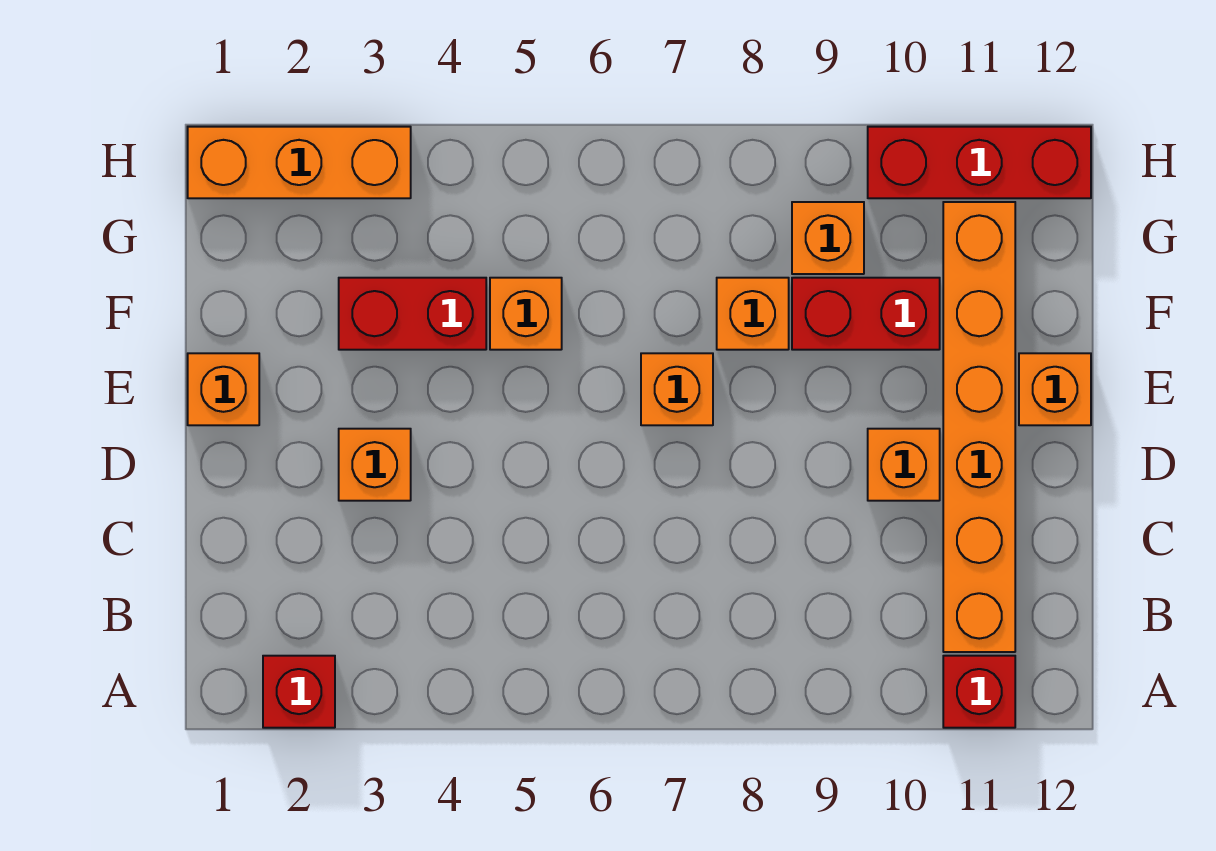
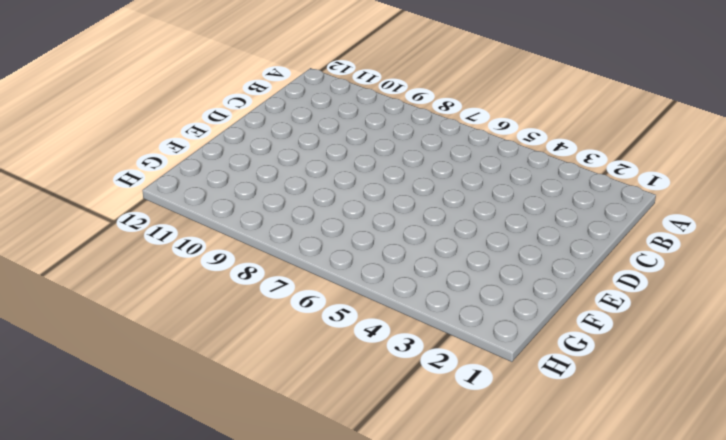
none -> red 1x1 brick [263,656,335,728]
none -> red 1x1 brick [943,656,1015,728]
none -> orange 1x6 brick [943,202,1015,652]

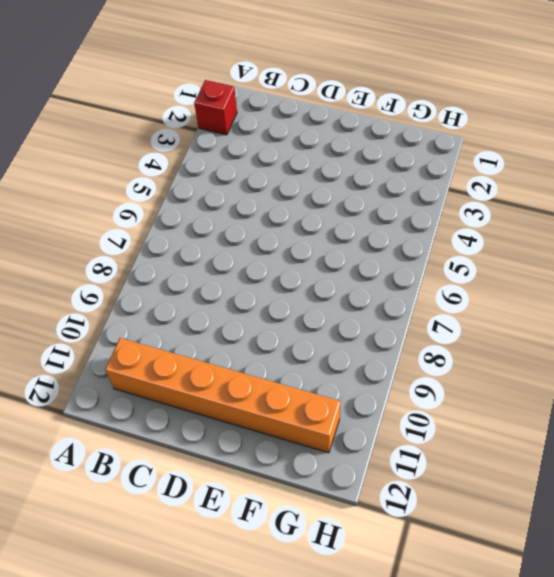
none -> red 1x1 brick [943,656,1015,728]
none -> orange 1x1 brick [339,429,411,501]
none -> orange 1x1 brick [868,429,940,501]

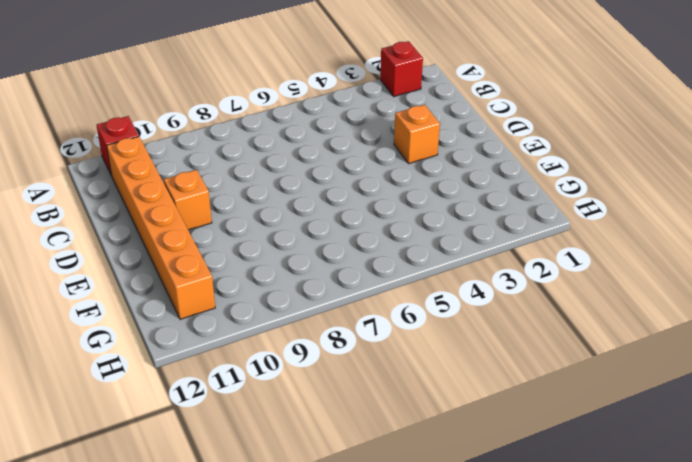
none -> orange 1x1 brick [188,353,259,425]
none -> orange 1x1 brick [641,353,713,425]
none -> orange 1x1 brick [1019,353,1091,425]

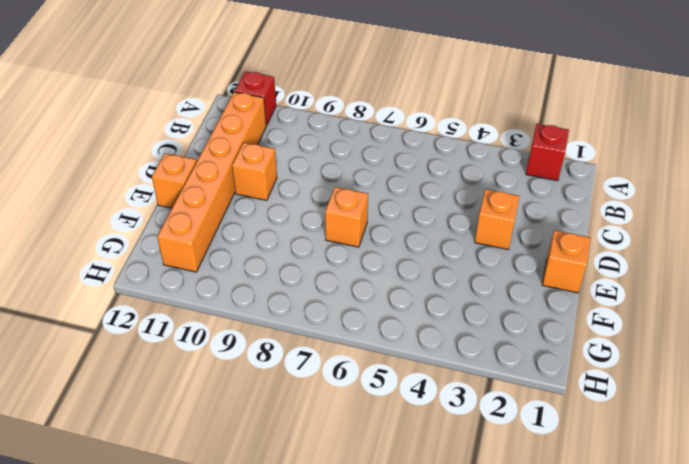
none -> red 1x2 brick [339,278,486,350]
none -> orange 1x1 brick [490,278,562,350]
none -> orange 1x1 brick [717,278,789,350]

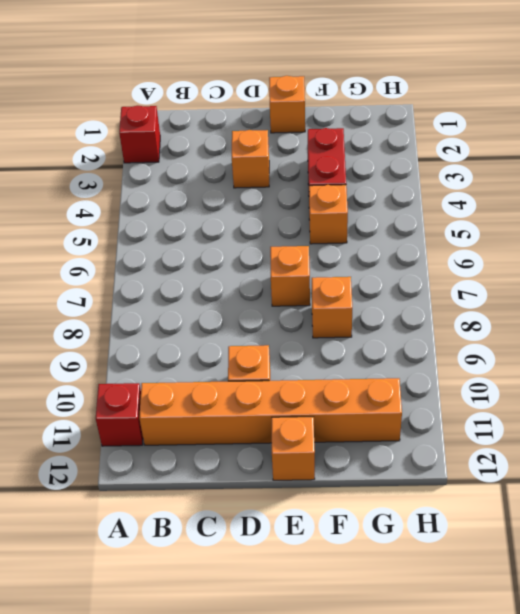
none -> red 1x2 brick [792,278,940,350]
none -> orange 1x1 brick [792,202,864,274]
none -> orange 1x3 brick [188,127,411,198]

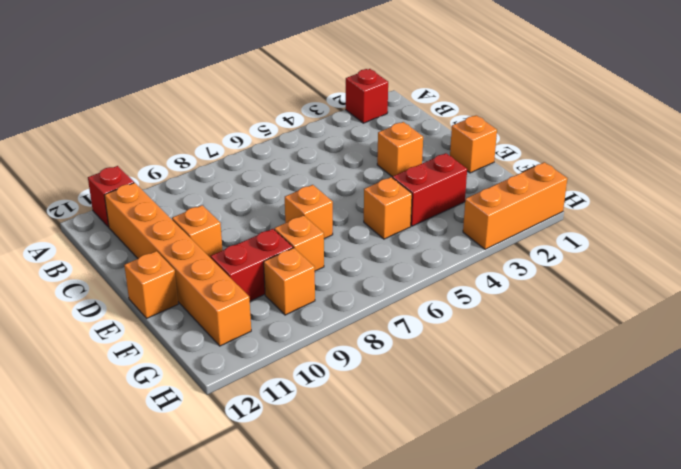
none -> red 1x3 brick [868,127,1091,198]

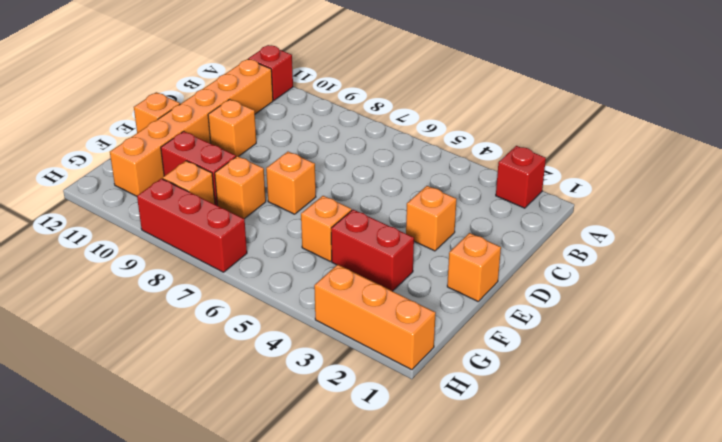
red 1x3 brick [137,178,247,272] -> red 1x3 brick moved to [868,127,1091,198]

